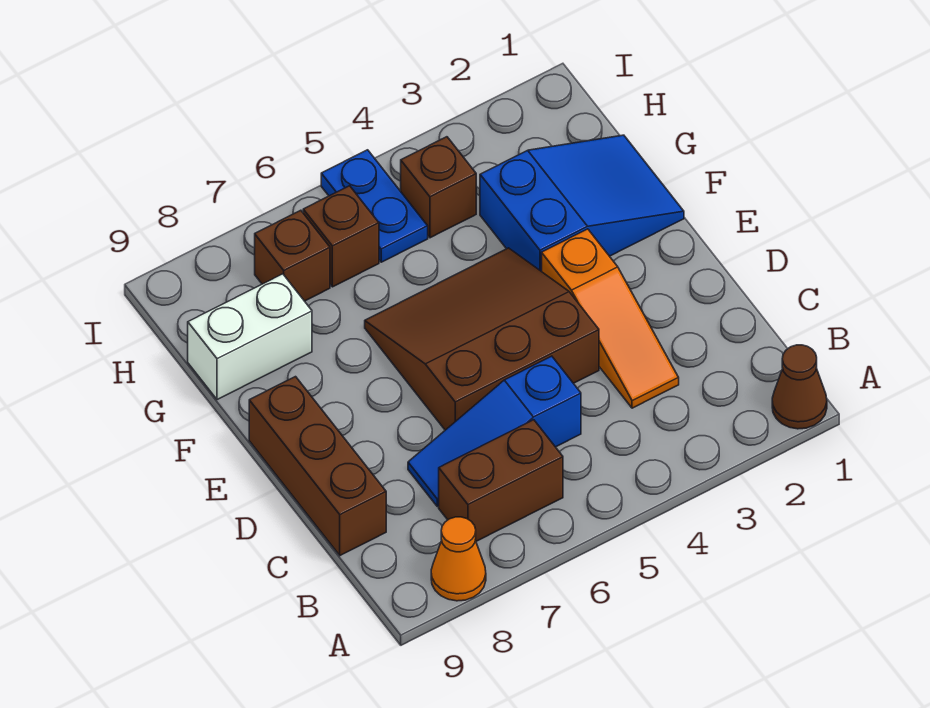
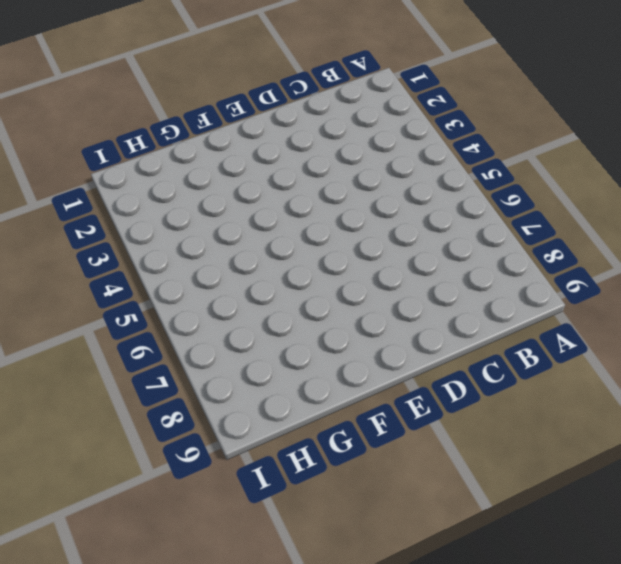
none -> brown 1x1 cone [772,345,827,429]
none -> orange 1x1 cone [431,517,486,601]
none -> brown 1x2 brick [439,420,563,541]

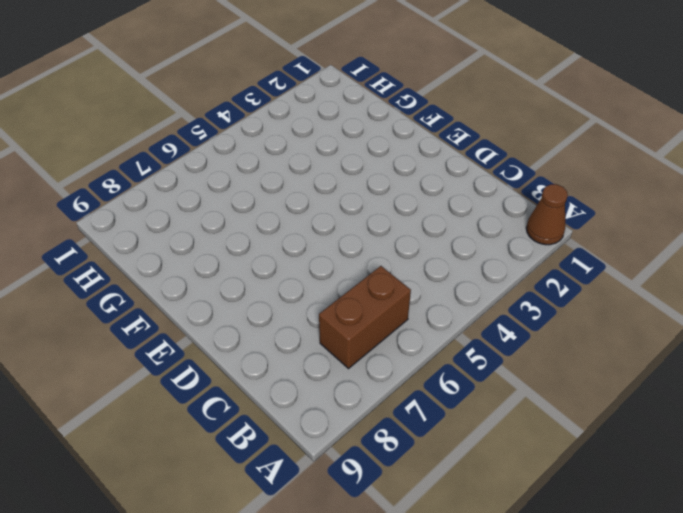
none -> orange 1x1 cone [431,517,486,601]
none -> orange 1x3 slope [542,229,679,408]
none -> blue 1x3 slope [408,356,581,506]

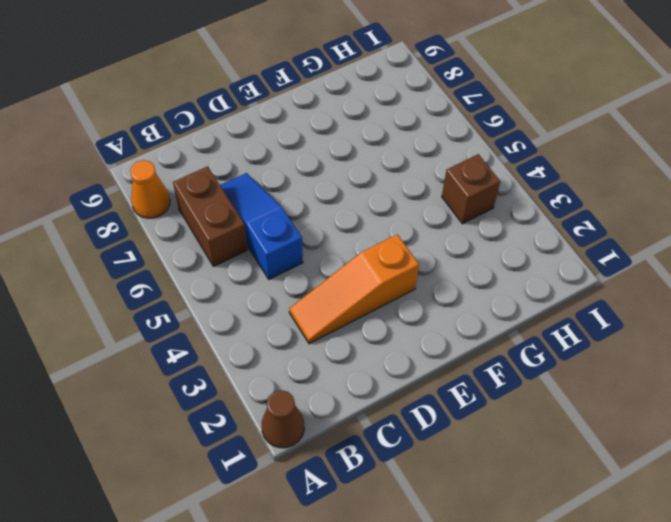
none -> brown 1x3 brick [249,377,386,556]
none -> brown 3x3 slope [365,248,599,430]
none -> blue 2x3 slope [480,135,684,272]

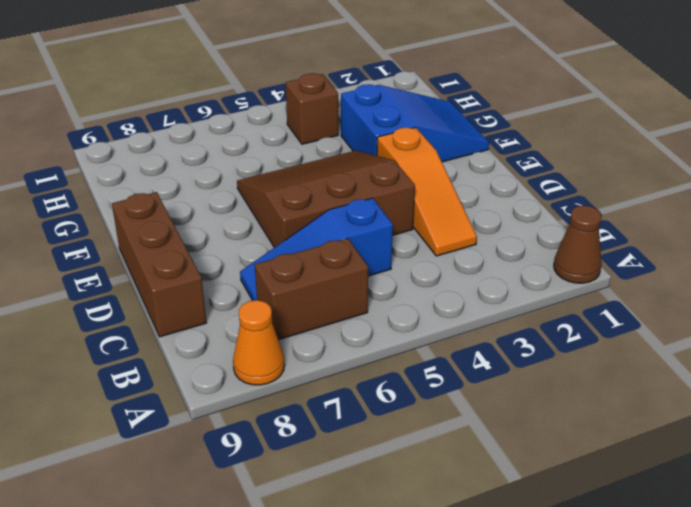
none -> white 1x2 brick [188,274,312,400]
none -> blue 1x2 plate [321,150,428,262]
none -> brown 1x1 brick [303,186,379,287]

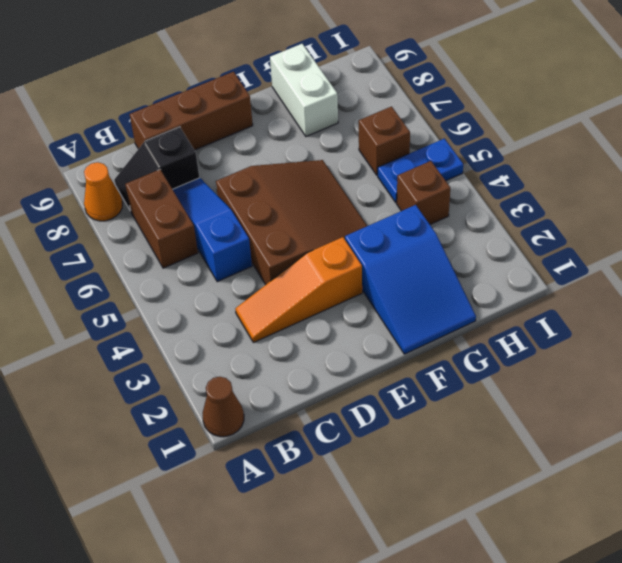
black 1x2 slope [114,127,199,211] -> none
none -> brown 1x1 brick [255,210,330,301]

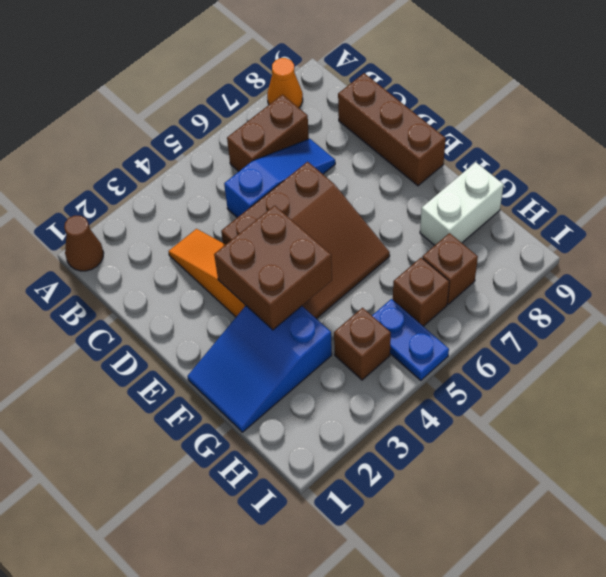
brown 2x2 brick [214,205,332,330] -> none

